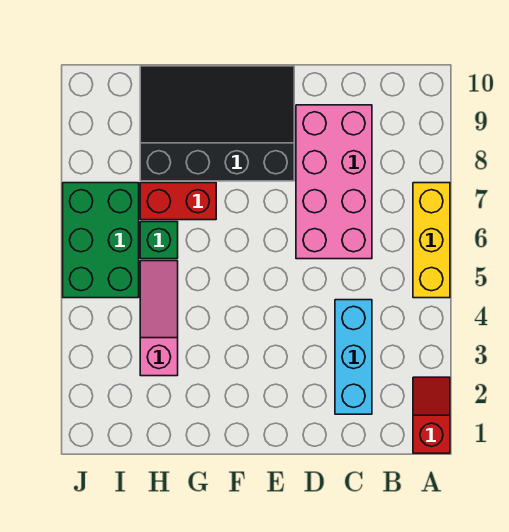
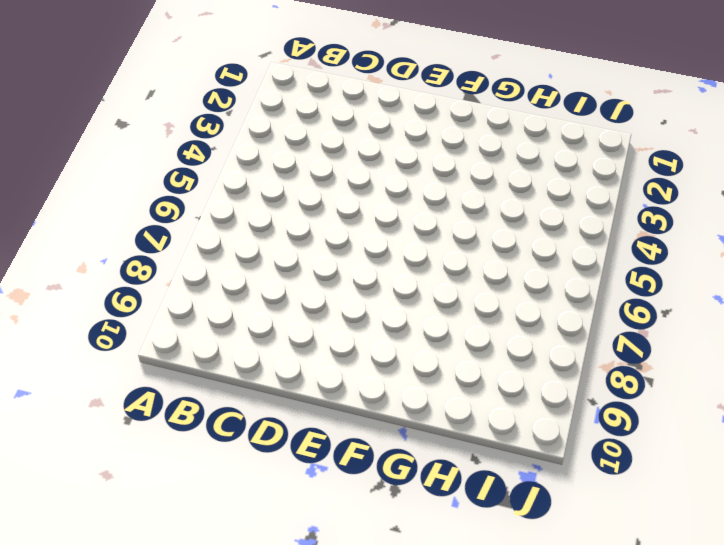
none -> red 1x2 slope [413,377,450,453]
none -> yellow 1x3 brick [413,183,450,298]

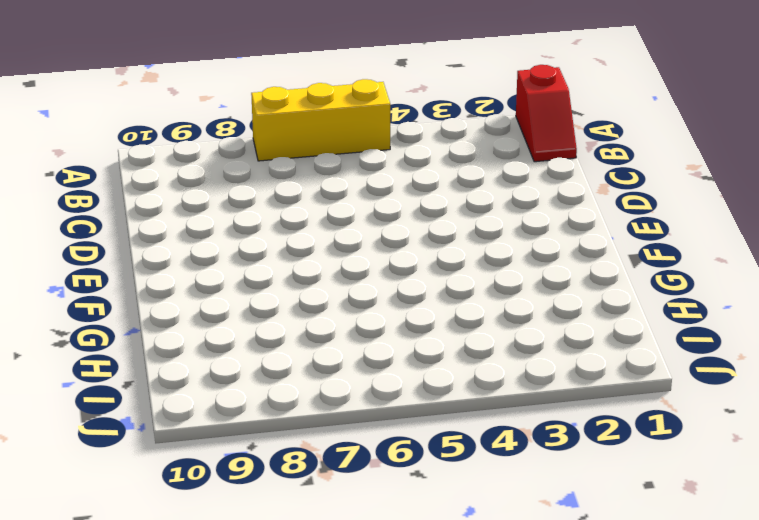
red 1x2 slope [516,65,577,162] -> red 1x2 slope turned to [413,377,450,453]
none -> cyan 1x3 brick [335,300,372,414]
none -> pink 2x4 brick [296,105,372,259]

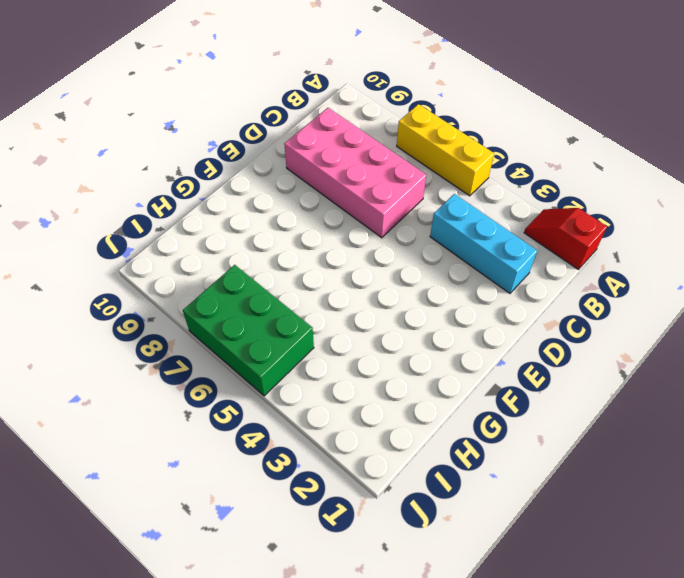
none -> black 3x4 slope [140,66,294,181]
none -> red 1x2 brick [140,183,216,220]

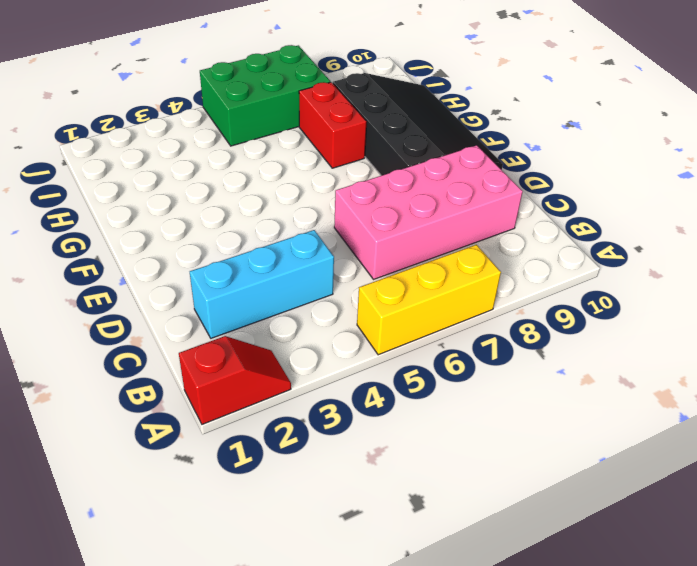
none -> pink 1x3 slope [140,261,178,376]
none -> green 1x1 brick [140,222,178,259]

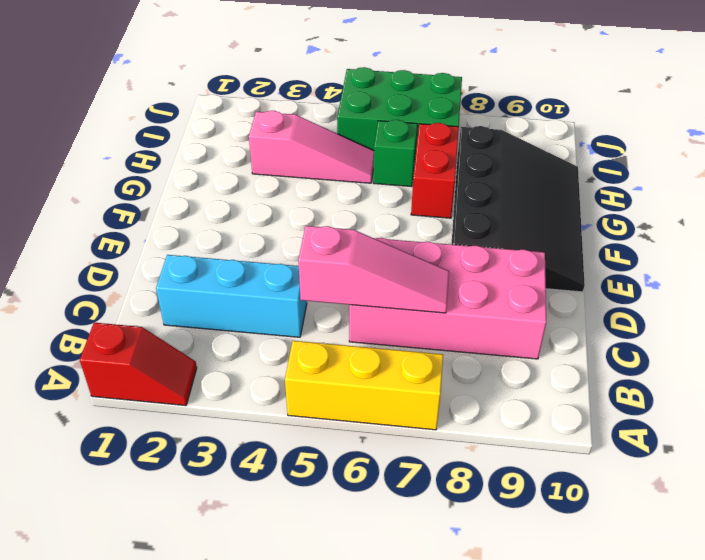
pink 1x3 slope [298,226,449,313] -> none

